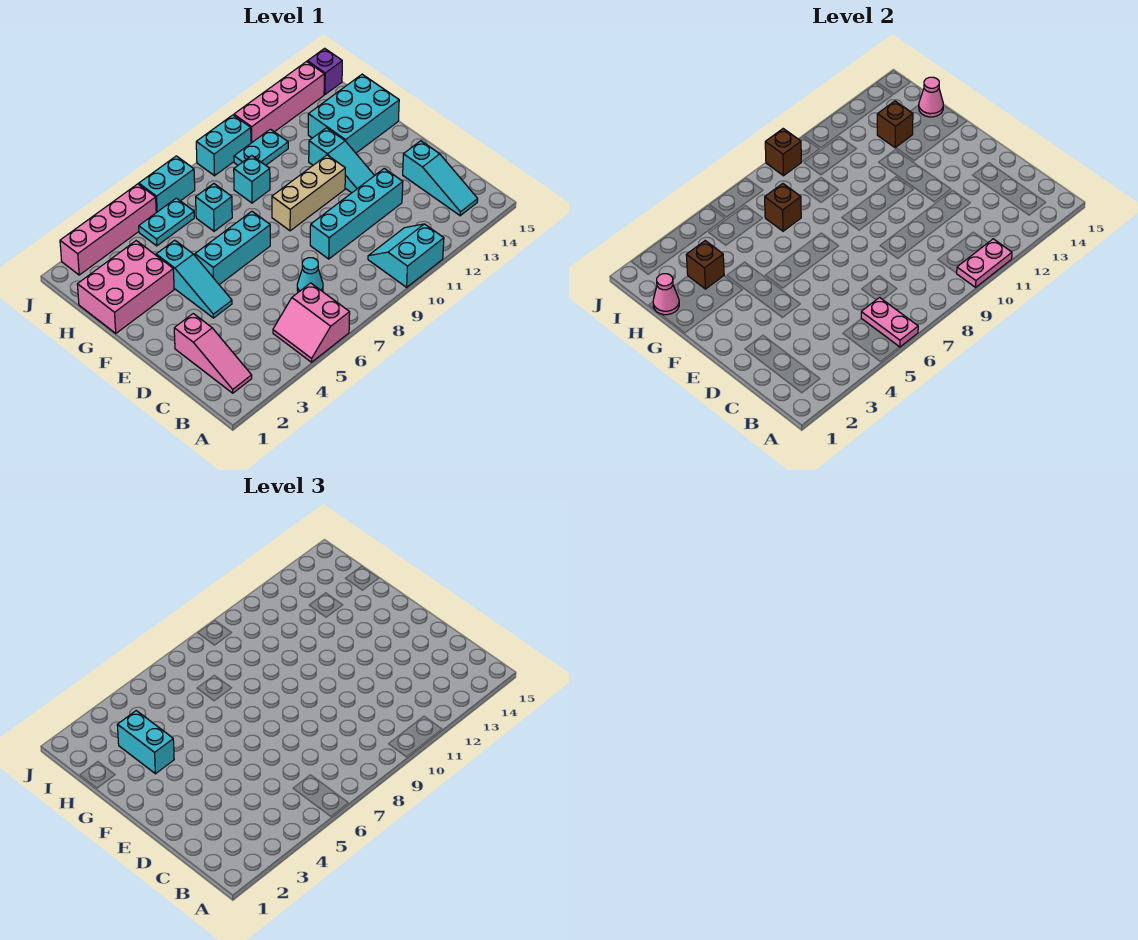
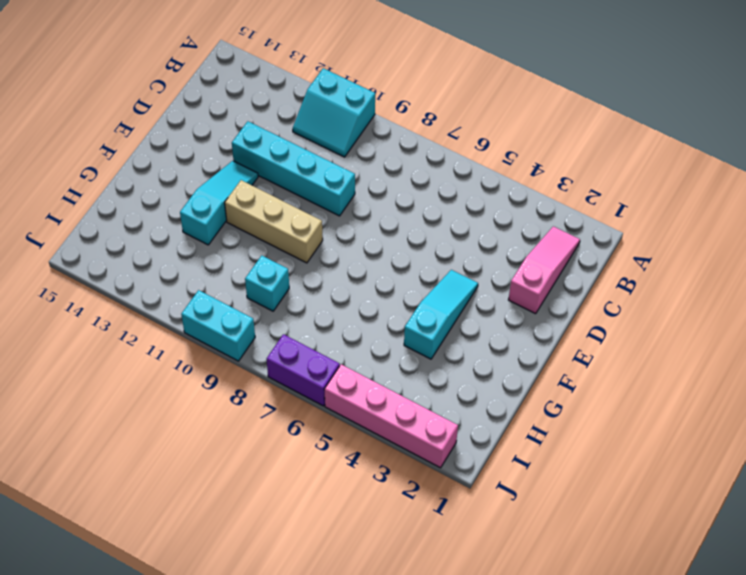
purple 1x2 brick [267,334,340,406] -> cyan 1x2 brick [139,156,195,213]
none -> pink 2x2 slope [273,283,350,362]
none -> cyan 1x3 slope [403,141,478,216]
none -> cyan 1x1 cone [297,258,323,292]
none -> cyan 1x3 brick [195,211,270,285]

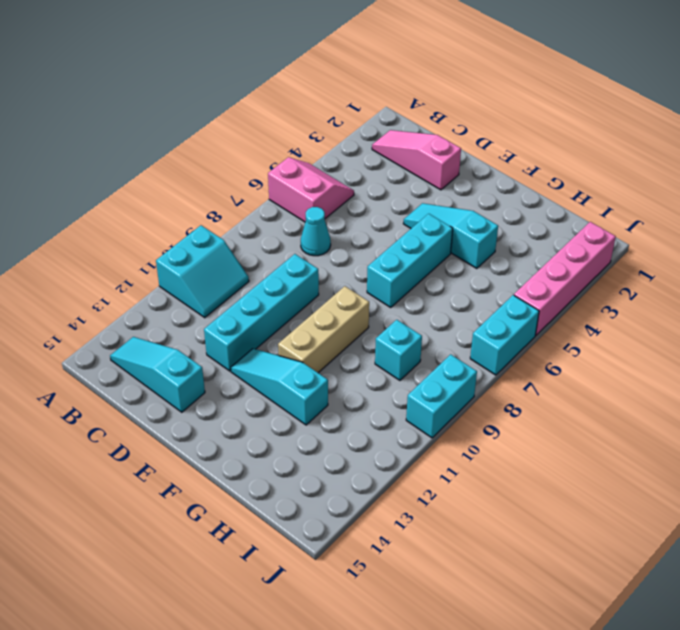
none -> pink 2x3 brick [77,241,174,333]
none -> cyan 2x3 brick [308,74,399,153]
none -> cyan 1x1 brick [196,184,232,231]
none -> cyan 1x2 plate [139,198,194,246]

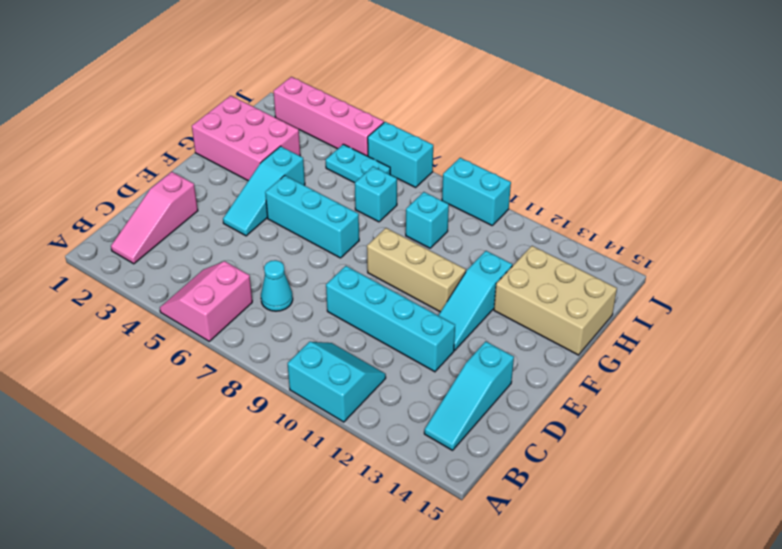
tan 2x3 brick [494,246,617,355] -> cyan 2x3 brick [308,74,399,153]
none -> cyan 1x2 plate [234,129,288,165]
none -> pink 1x4 brick [234,62,324,143]
none -> purple 1x1 brick [307,48,342,94]
none -> pink 1x2 plate [861,298,918,347]

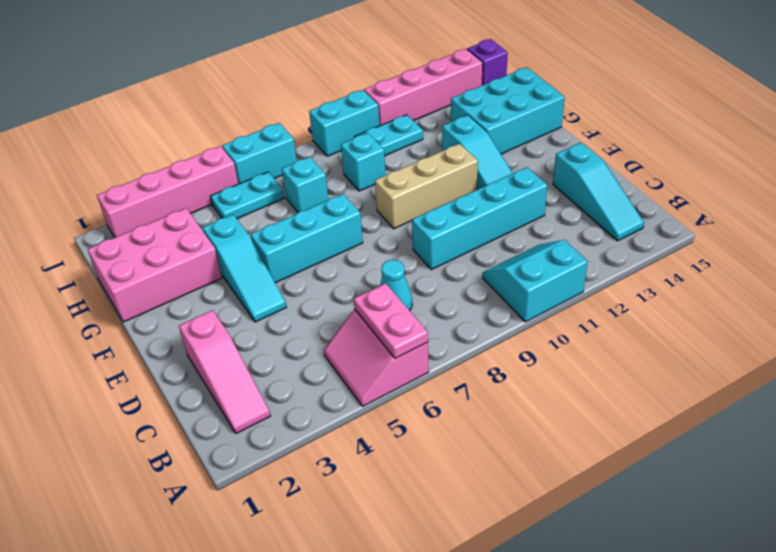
none -> pink 1x2 plate [957,239,1012,287]
none -> pink 1x1 cone [653,274,679,315]
none -> brown 1x1 brick [686,241,724,289]
none -> brown 1x1 brick [765,184,801,231]

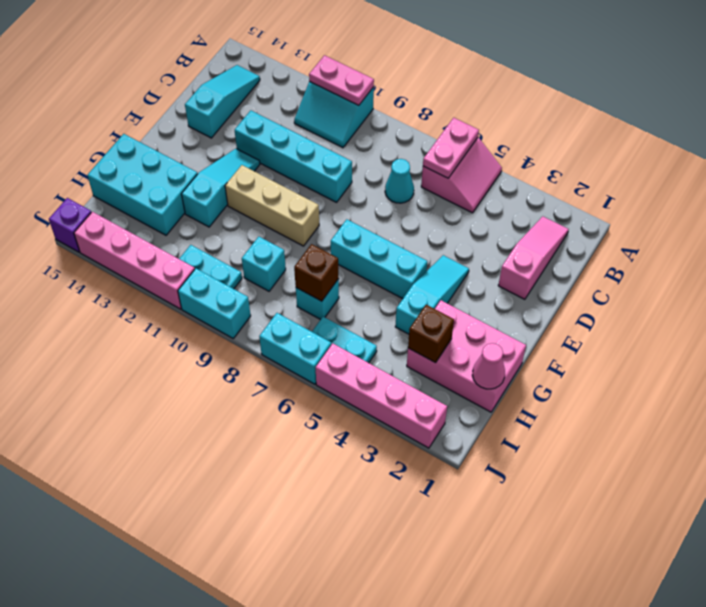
none -> brown 1x1 brick [877,101,913,148]
none -> pink 1x1 cone [919,77,943,117]
none -> brown 1x1 brick [765,129,801,176]
none -> cyan 1x2 brick [117,711,174,774]

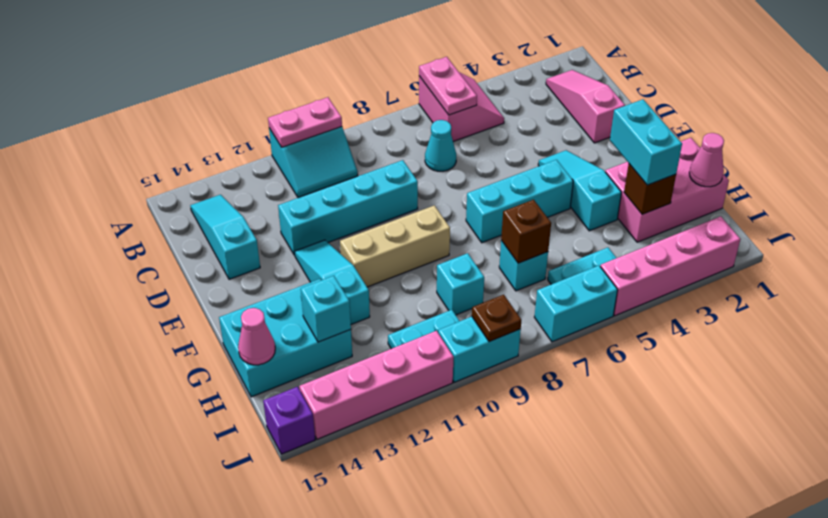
cyan 1x1 brick [301,276,351,342] -> brown 1x1 brick [877,101,913,148]
brown 1x1 plate [472,295,521,342] -> brown 1x1 brick [765,129,801,176]

